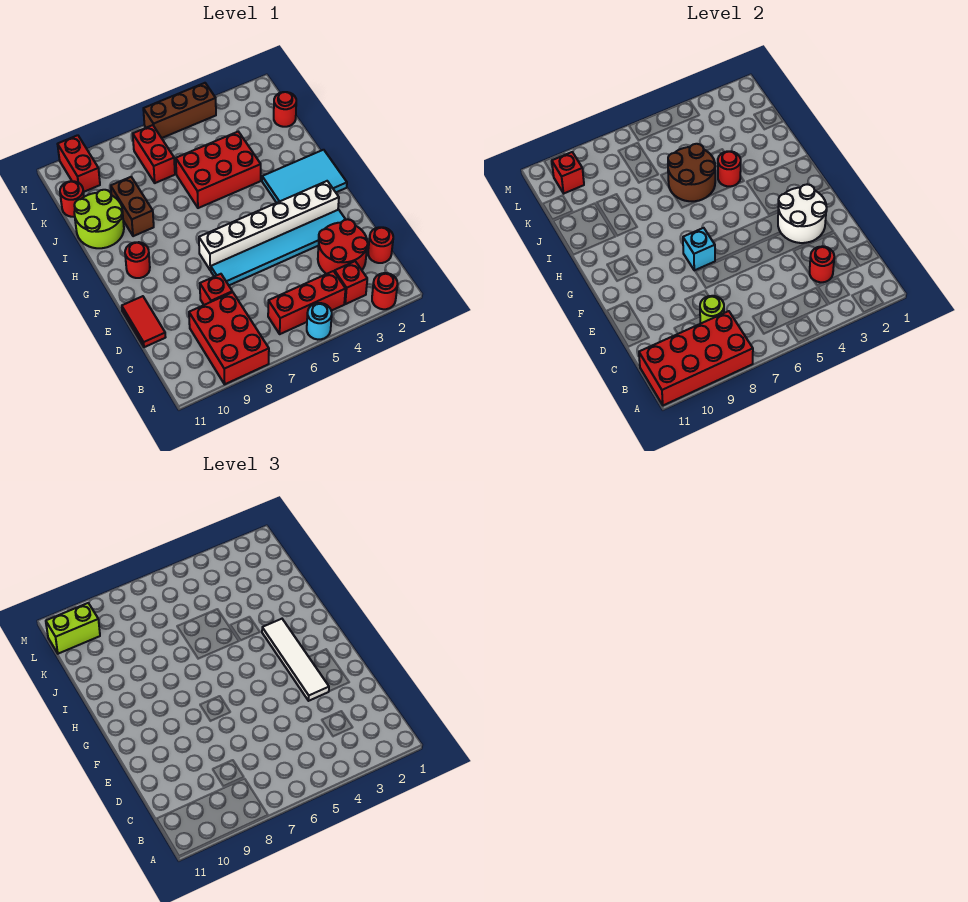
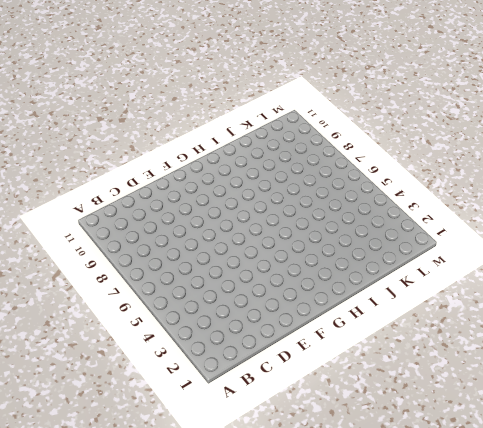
none -> red 1x1 round brick [372,273,398,309]
none -> cyan 1x1 round brick [307,303,332,340]
none -> red 2x3 brick [189,292,269,384]
none -> red 1x1 brick [335,261,367,304]

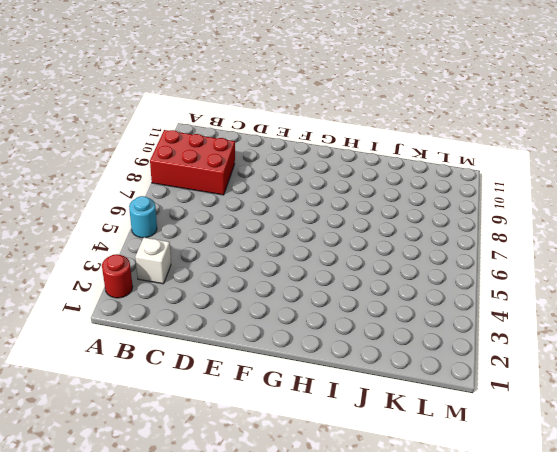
white 1x1 brick [135,237,171,284] -> red 1x1 brick [335,261,367,304]
none -> red 1x3 brick [268,271,345,334]
none -> red 1x1 round brick [368,227,393,263]
none -> red 2x2 round brick [318,219,368,274]
none -> red 1x1 brick [200,274,232,305]

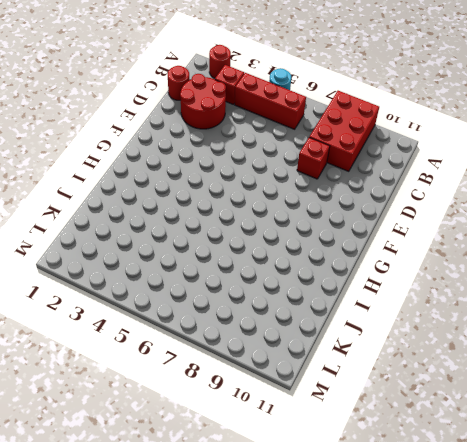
none -> red 1x2 tile [122,296,166,347]
none -> cyan 1x6 tile [210,210,346,285]
none -> white 1x6 brick [199,181,339,270]
none -> cyan 2x3 tile [262,150,347,203]

